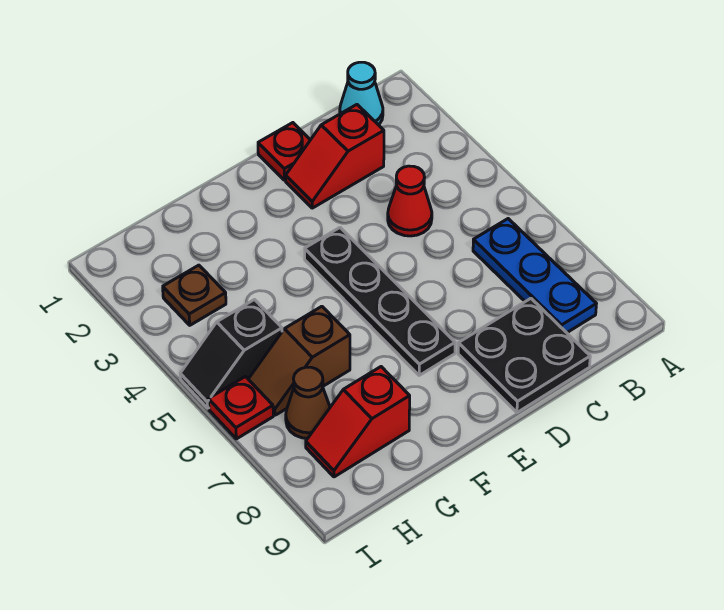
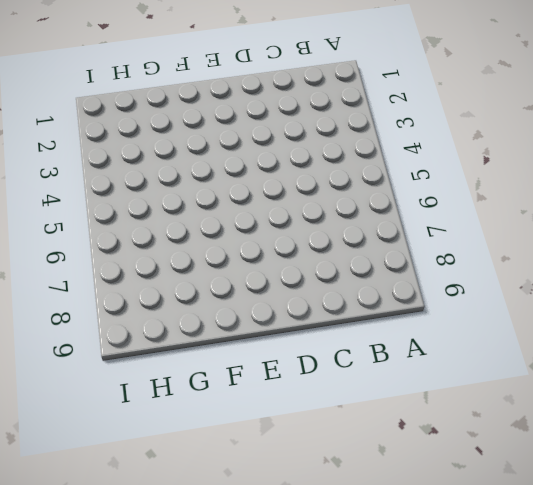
none -> cyan 1x1 cone [340,62,383,125]
none -> blue 1x3 plate [473,219,596,333]
none -> red 1x2 slope [286,105,384,208]

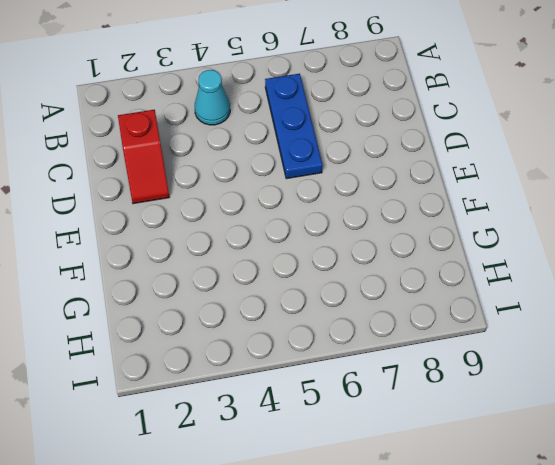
cyan 1x1 cone [195,70,230,125] -> cyan 1x1 cone moved to [340,62,383,125]
blue 1x3 plate [265,74,323,179] -> blue 1x3 plate turned to [473,219,596,333]
none -> red 1x1 cone [388,166,432,236]
none -> black 2x2 plate [458,298,590,413]
none -> red 1x1 plate [258,123,310,180]

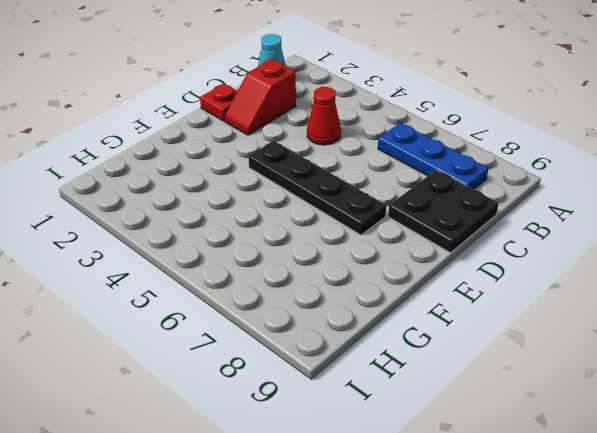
none -> brown 1x2 slope [249,306,350,415]
none -> red 1x2 slope [306,367,410,477]
none -> brown 1x1 plate [163,265,226,325]

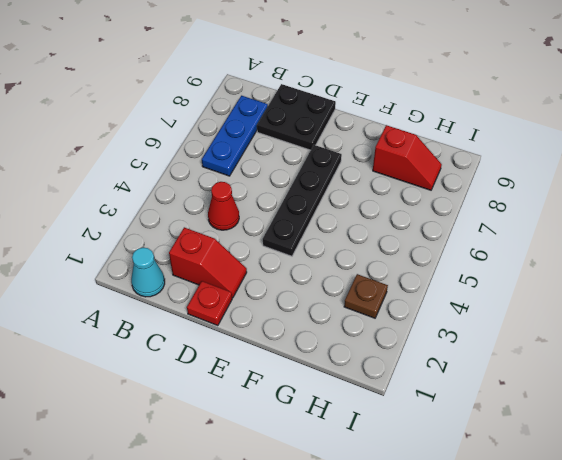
none -> brown 1x2 slope [249,306,350,415]
none -> black 1x2 slope [180,300,282,408]
none -> brown 1x1 cone [286,367,330,439]

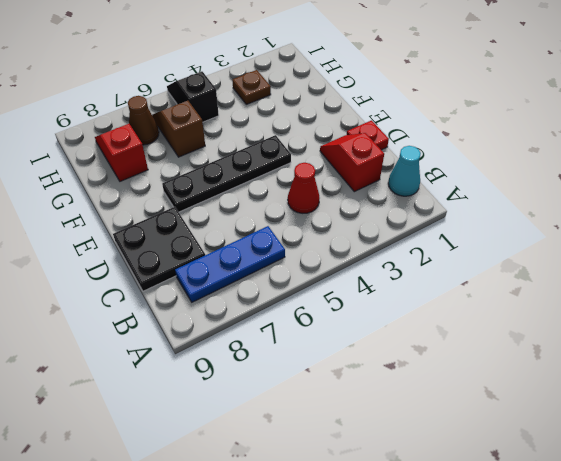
none -> red 1x1 plate [208,377,273,439]

